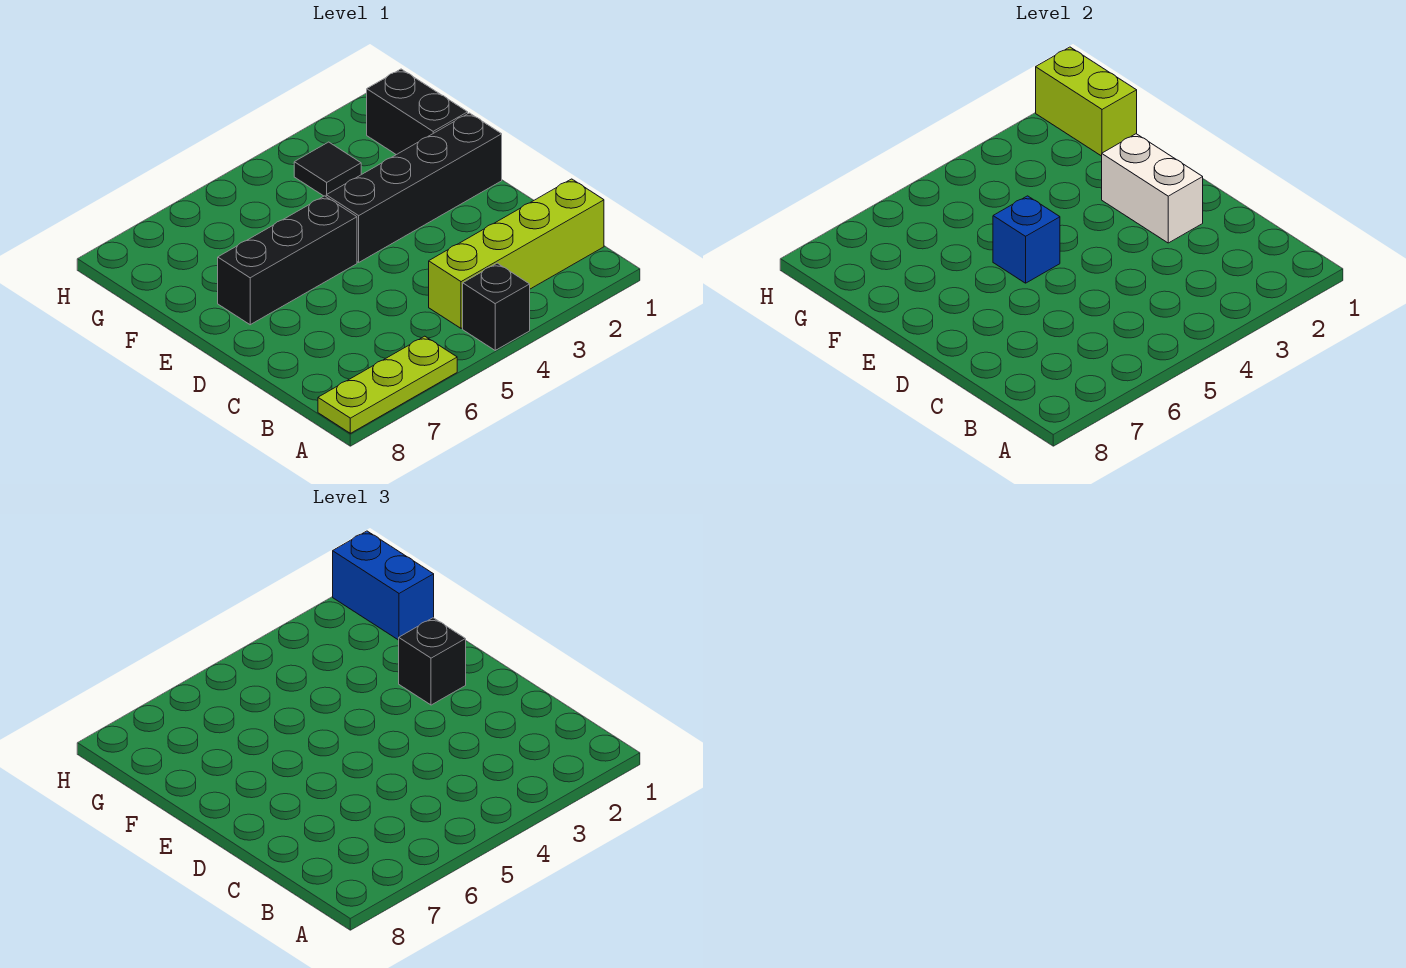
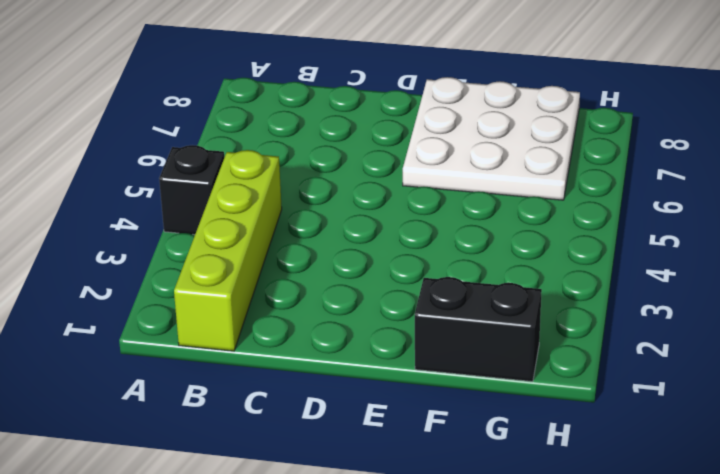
white 3x3 plate [403,77,580,200] -> black 1x3 brick [218,196,357,325]
none -> lime 1x3 plate [318,336,457,433]
none -> black 1x4 brick [326,113,502,262]
none -> black 1x1 tile [294,142,361,196]

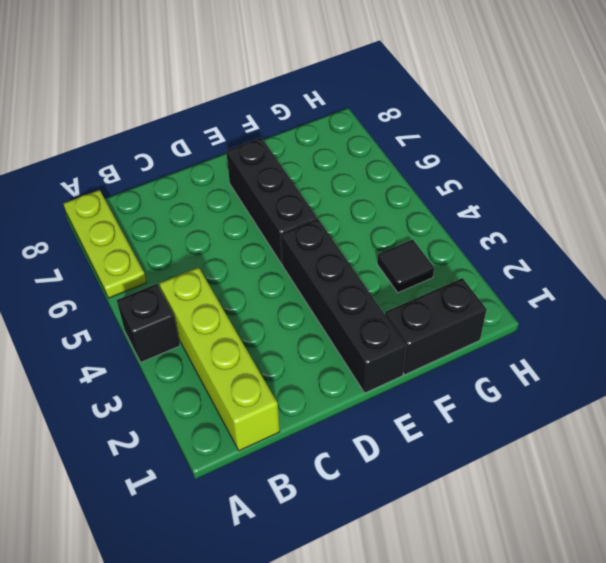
none -> white 1x2 brick [1102,134,1203,243]
none -> blue 1x1 brick [993,196,1060,283]
none -> lime 1x2 brick [1036,47,1137,156]

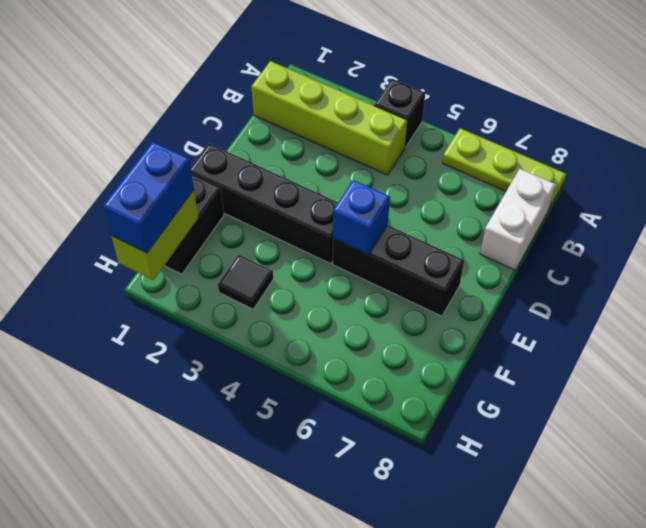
white 1x2 brick [480,169,556,270] -> white 1x2 brick moved to [1102,134,1203,243]
none -> black 1x1 brick [399,618,466,705]

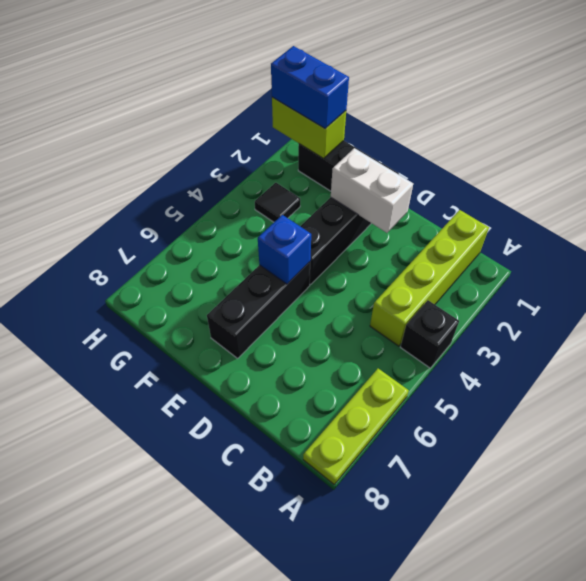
none -> black 1x1 brick [399,618,466,705]

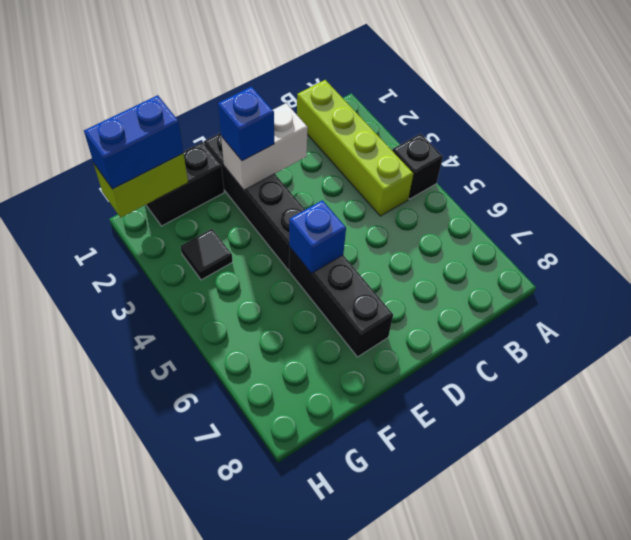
blue 1x1 brick [218,87,274,161] -> black 1x1 brick [399,618,466,705]
none -> lime 1x3 plate [318,336,457,433]

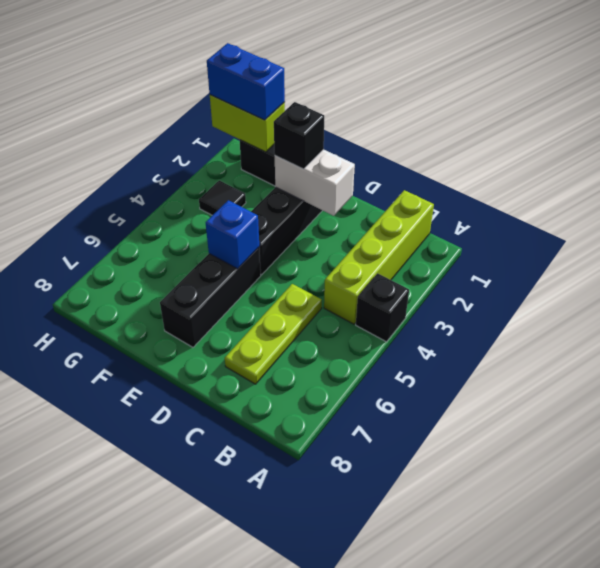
lime 1x3 plate [225,284,322,384] -> lime 1x3 plate moved to [318,336,457,433]

